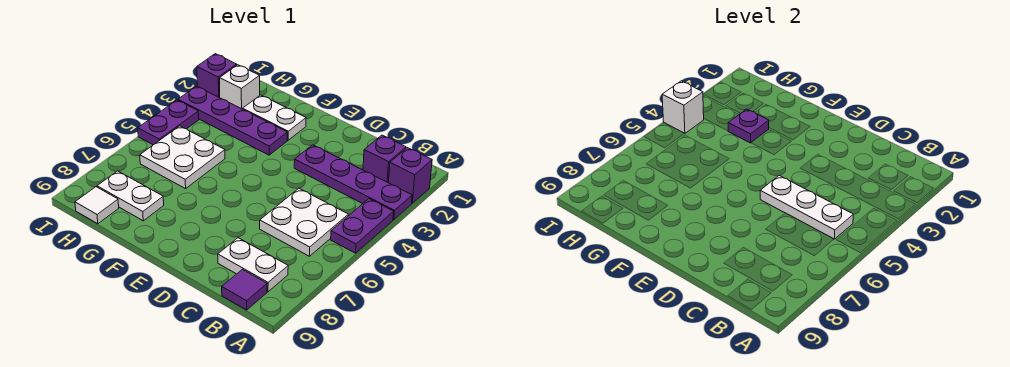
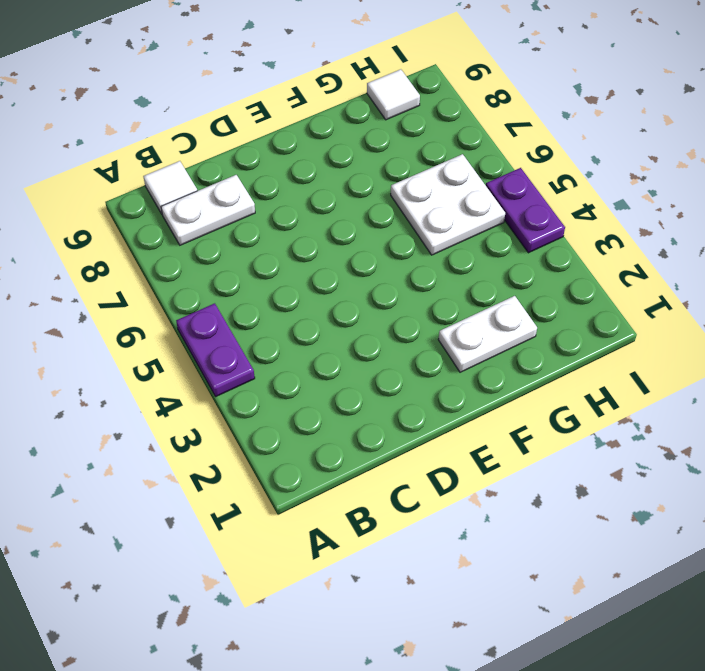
white 1x1 tile [143,161,197,214] -> purple 1x1 tile [222,269,267,310]
none -> purple 1x1 brick [388,148,432,203]
none -> purple 1x4 plate [294,145,412,220]
none -> purple 1x1 brick [363,135,406,182]

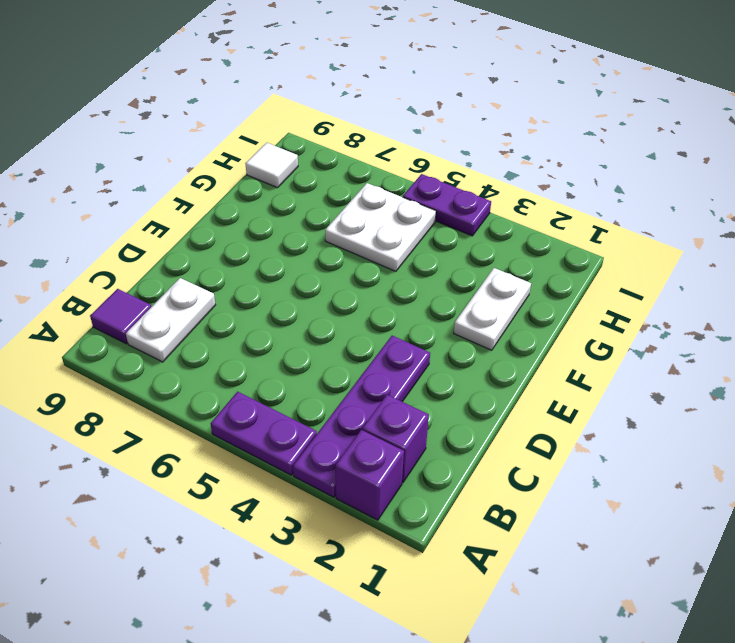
none -> white 2x2 plate [260,188,348,256]
none -> purple 1x4 plate [178,86,287,155]
none -> white 1x2 plate [97,171,164,221]

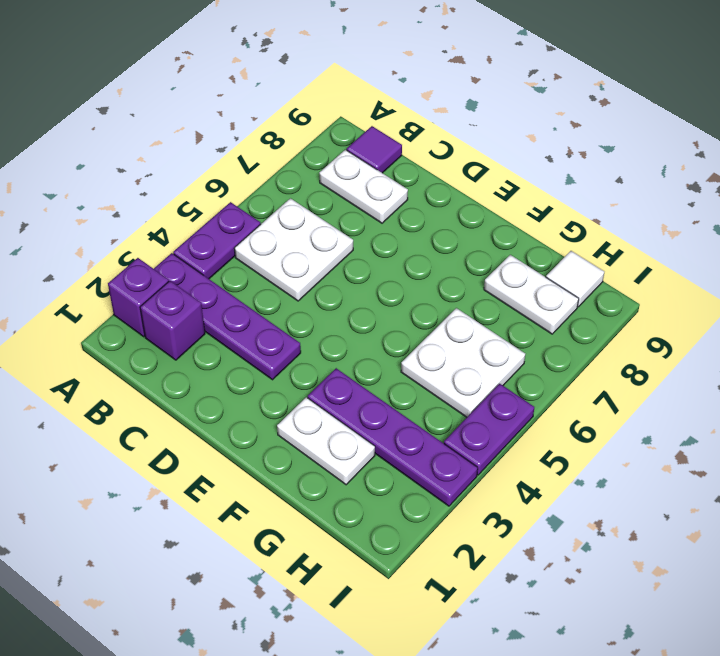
none -> white 1x1 brick [220,65,260,109]
none -> purple 1x1 brick [197,54,237,98]
none -> white 1x3 plate [760,175,853,239]

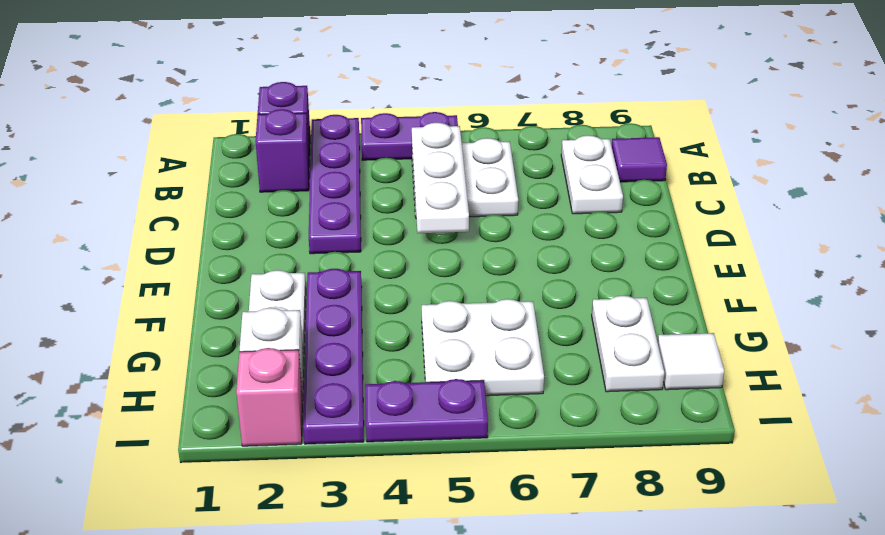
pink 1x1 brick [236,348,303,446] -> purple 1x1 brick [197,54,237,98]
none -> purple 1x1 plate [728,109,769,143]
none -> white 1x1 brick [662,81,704,134]

